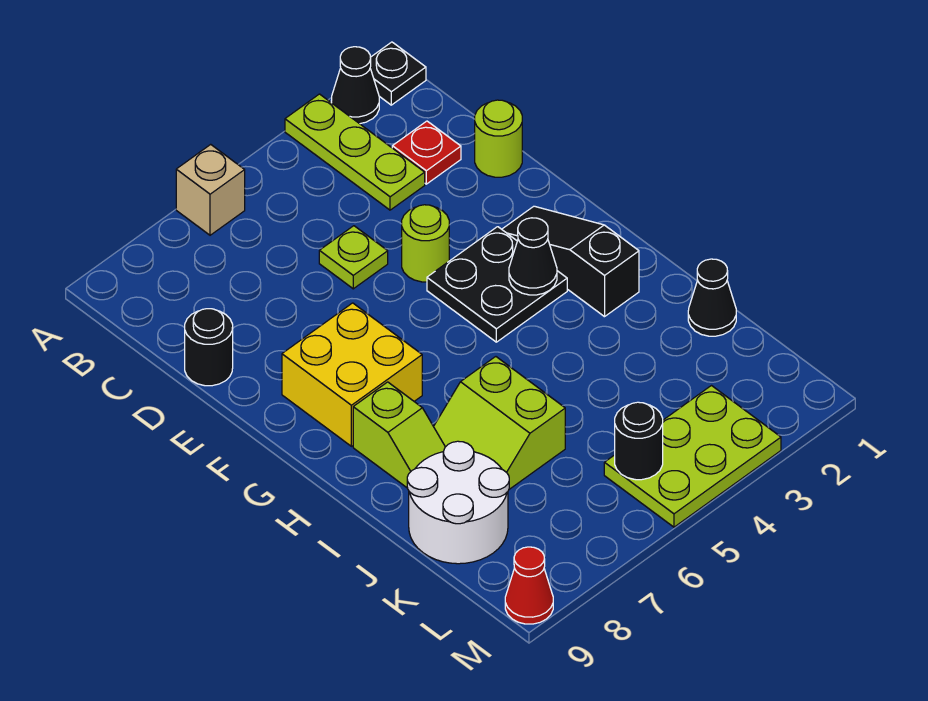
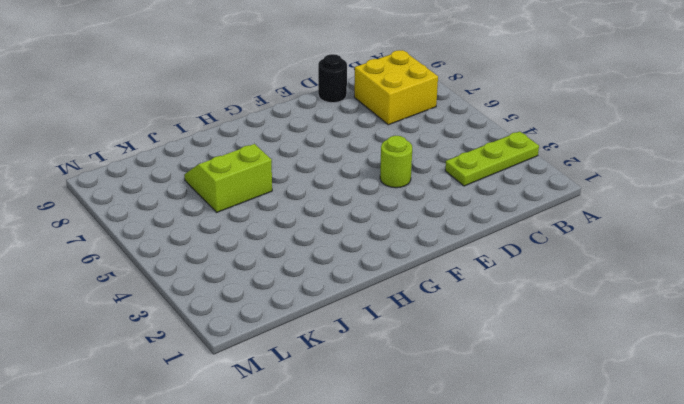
yellow 2x2 brick [354,50,438,125] -> yellow 2x2 brick moved to [282,303,422,446]
none -> black 1x1 plate [370,42,426,105]
none -> black 1x1 cone [331,47,379,124]
none -> tan 1x1 brick [176,144,245,235]

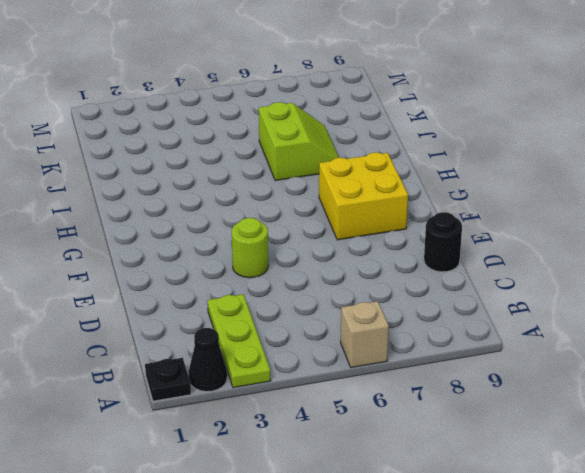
none -> red 1x1 plate [392,121,461,184]
none -> lime 1x1 round brick [475,100,522,177]
none -> lime 1x1 plate [319,226,388,289]

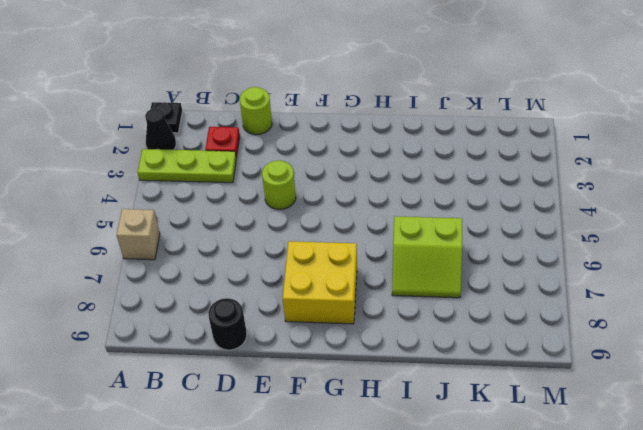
none -> lime 1x1 plate [319,226,388,289]
none -> black 1x3 slope [502,206,639,317]
none -> black 2x2 plate [427,227,567,342]

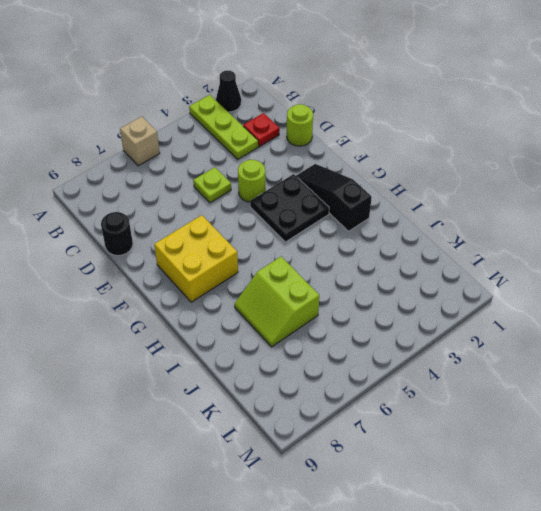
none -> black 1x1 plate [370,42,426,105]
none -> lime 1x2 slope [353,382,445,488]
none -> black 1x1 cone [688,259,736,336]

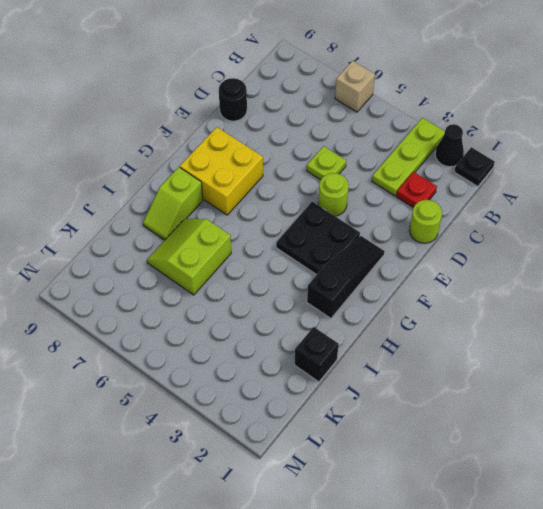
black 1x1 brick [295,327,339,382] -> black 1x1 cone [688,259,736,336]
none -> white 2x2 round brick [407,441,509,564]
none -> lime 2x3 plate [604,386,781,527]
none -> red 1x1 cone [505,547,553,624]

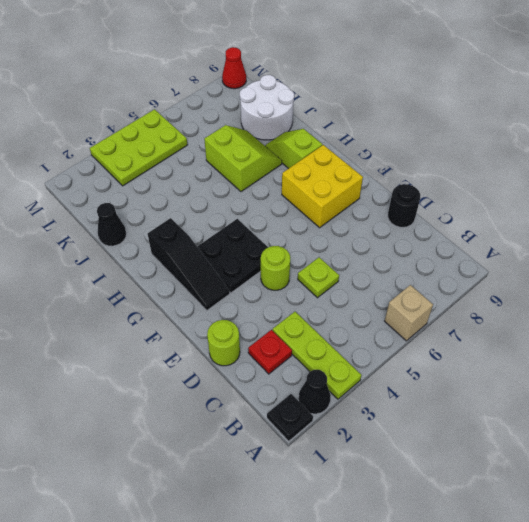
none -> black 1x1 cone [509,218,557,295]
none -> black 1x1 round brick [615,402,663,480]

